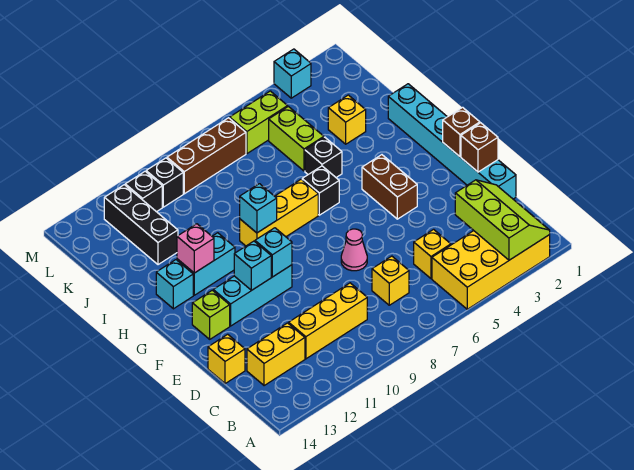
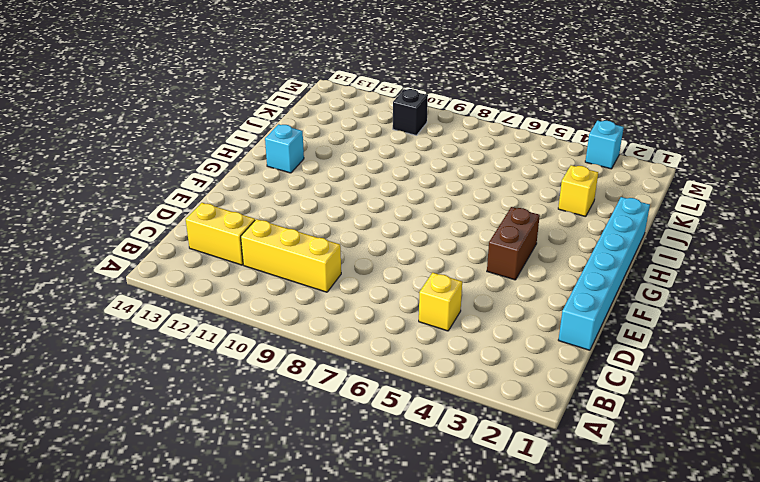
none -> yellow 2x4 brick [432,231,550,309]
none -> yellow 1x1 brick [372,256,409,305]
none -> yellow 1x1 brick [208,334,245,384]
none -> pink 1x1 cone [341,229,367,271]

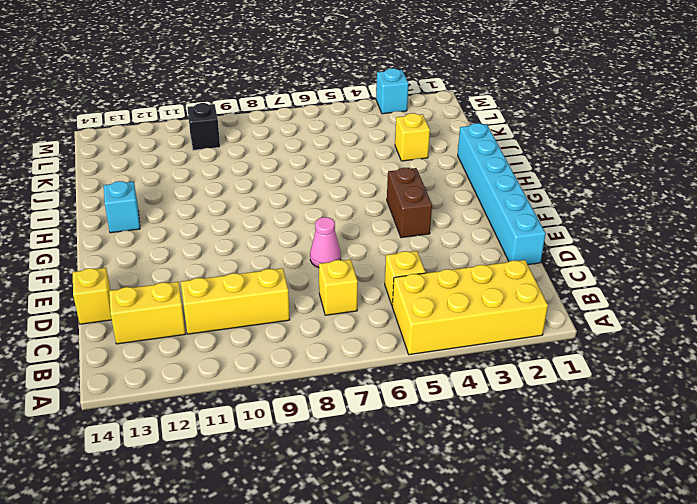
none -> cyan 1x3 brick [213,265,292,326]
none -> lime 1x1 brick [192,290,230,339]
none -> black 1x1 brick [302,166,339,215]
none -> yellow 1x3 brick [240,179,318,246]

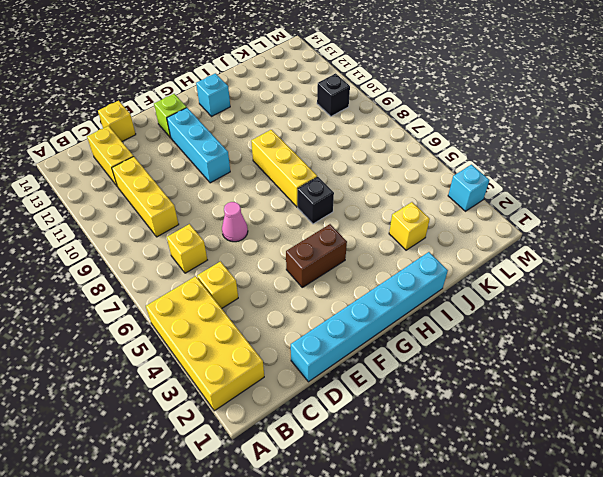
none -> cyan 1x2 brick [177,233,235,295]
none -> black 1x1 brick [305,137,342,177]
none -> lime 1x2 brick [269,107,324,171]
none -> black 1x3 brick [104,185,178,265]

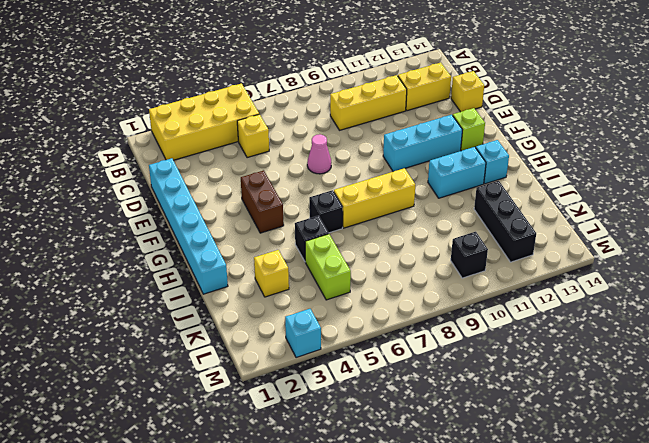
none -> yellow 1x1 brick [372,256,409,305]
none -> lime 1x2 brick [230,91,288,154]
none -> brown 1x3 brick [167,118,246,194]
none -> black 1x1 brick [125,171,162,212]

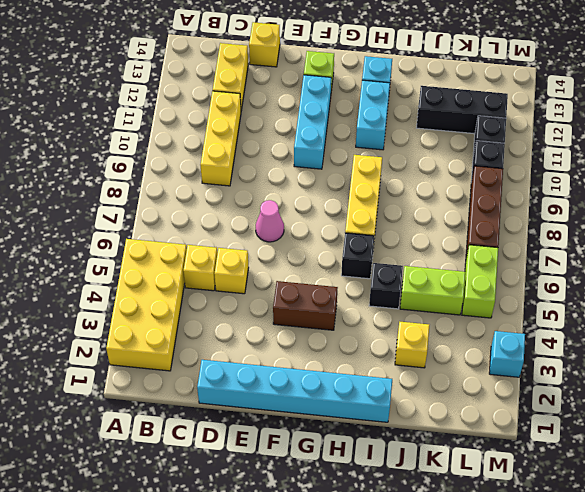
yellow 1x1 brick [214,248,249,294] -> yellow 1x1 brick moved to [372,256,409,305]
none -> lime 2x3 slope [455,180,550,260]
none -> brown 1x1 brick [461,123,498,172]
none -> brown 1x1 brick [443,107,480,157]
none -> cyan 1x1 brick [255,228,292,277]

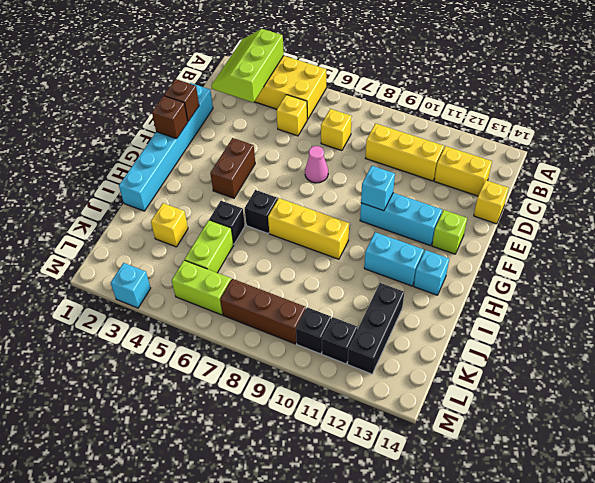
none -> cyan 1x1 brick [234,241,271,290]
none -> cyan 1x1 brick [240,184,277,233]
none -> pink 1x1 brick [177,224,214,273]

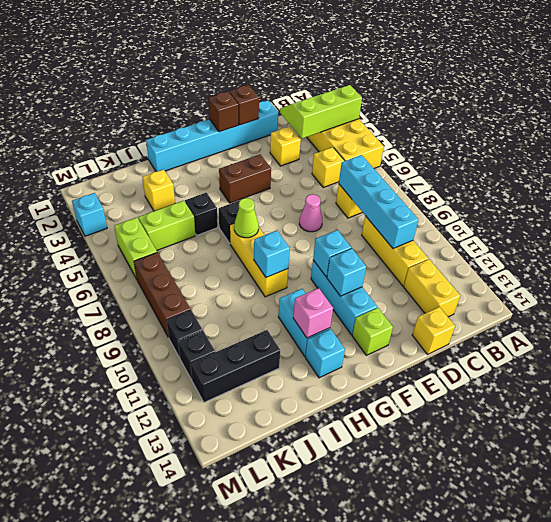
cyan 1x4 brick [339,155,418,249] -> none
yellow 1x1 brick [270,126,301,166] -> none
lime 1x1 cone [234,198,259,238] -> none

